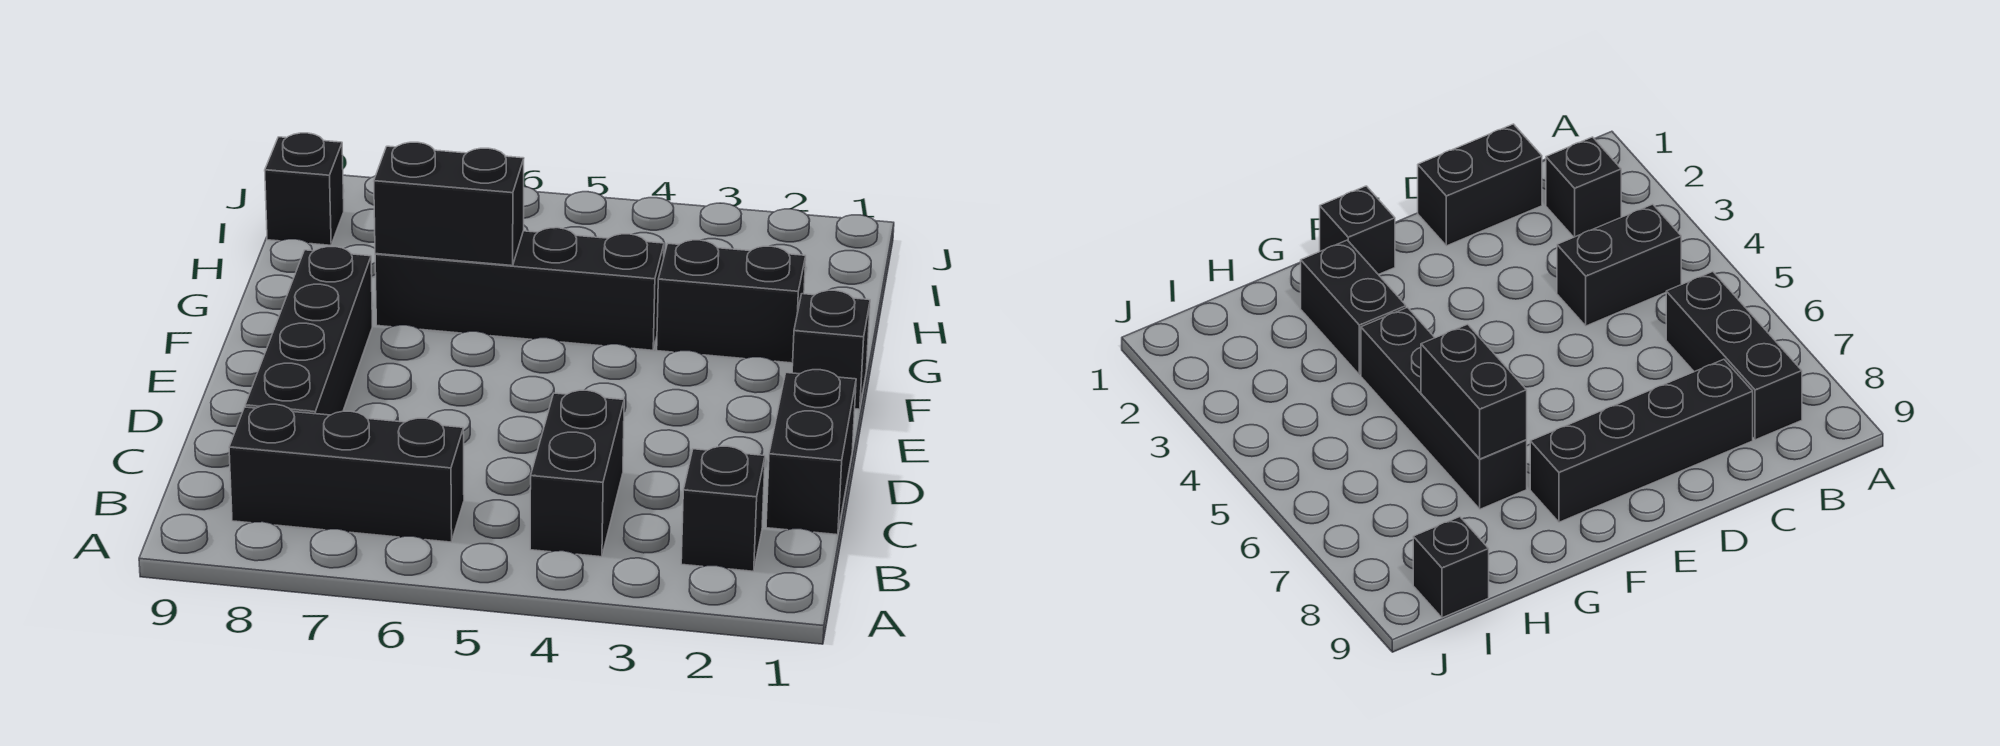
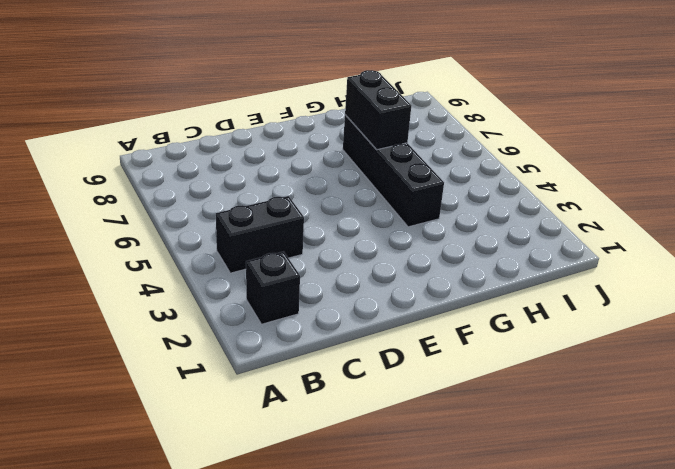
none -> black 1x3 brick [229,404,464,542]
none -> black 1x2 brick [766,370,856,535]

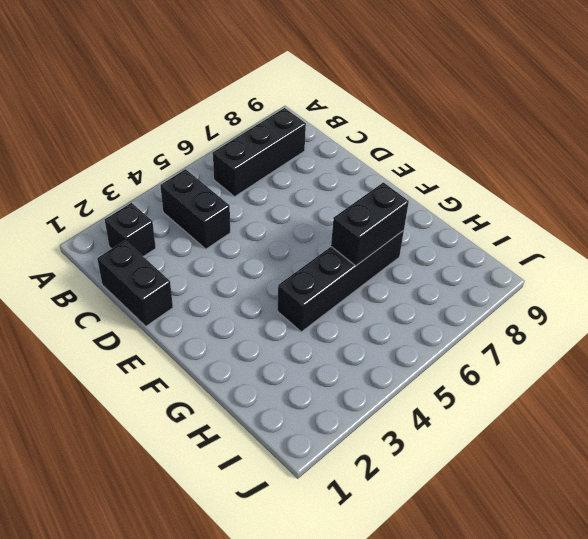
none -> black 1x4 brick [245,247,372,415]
none -> black 1x1 brick [792,290,870,409]

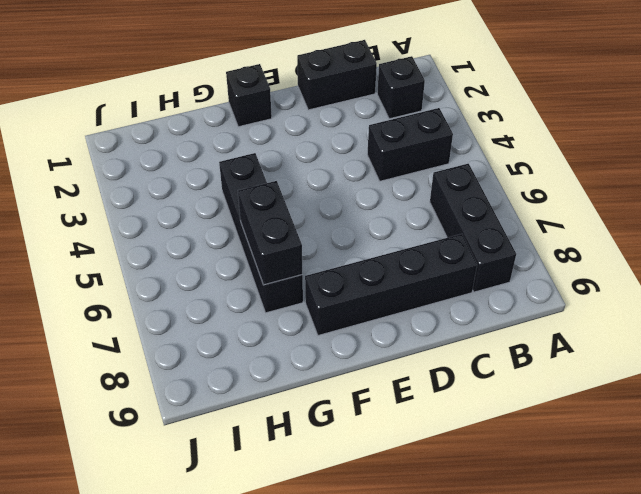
none -> black 1x2 brick [657,240,806,363]
none -> black 1x1 brick [265,133,344,245]

